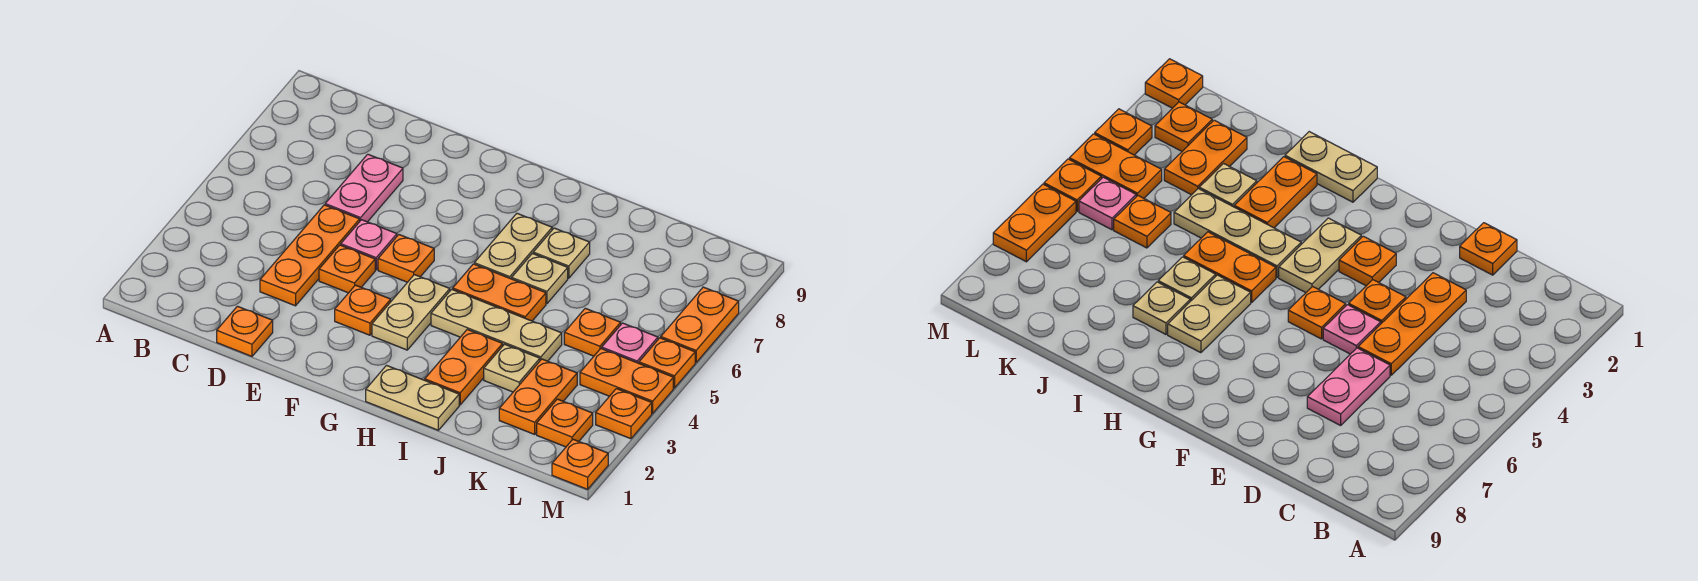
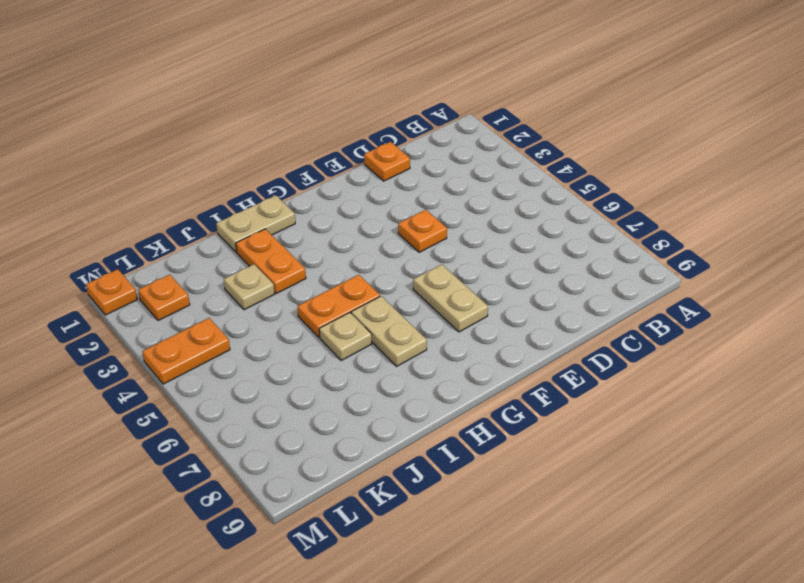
tan 1x2 plate [413,264,488,332] -> tan 1x2 plate moved to [372,275,450,350]
none -> orange 1x3 plate [260,205,360,306]
none -> pink 1x2 plate [325,154,403,222]
none -> pink 1x1 plate [341,220,397,270]

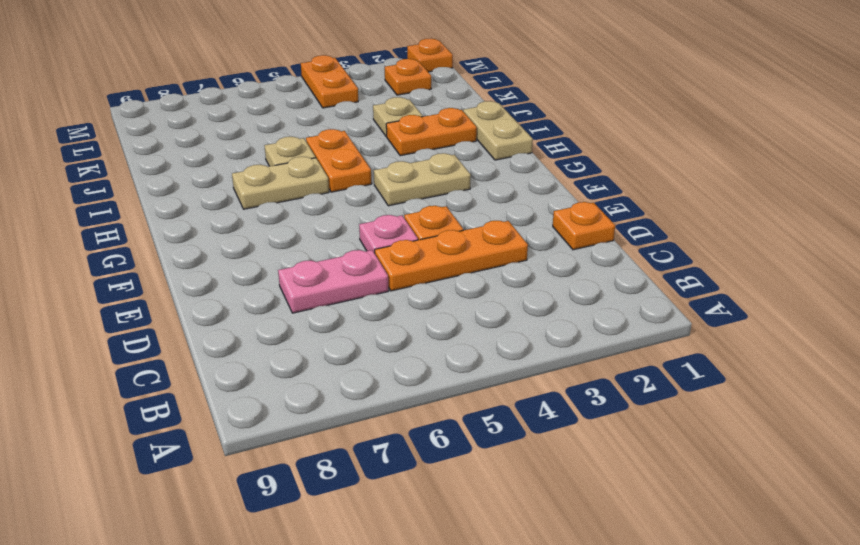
none -> orange 1x1 plate [335,285,391,335]
none -> orange 1x1 plate [378,235,434,282]
none -> tan 1x3 plate [431,289,562,361]

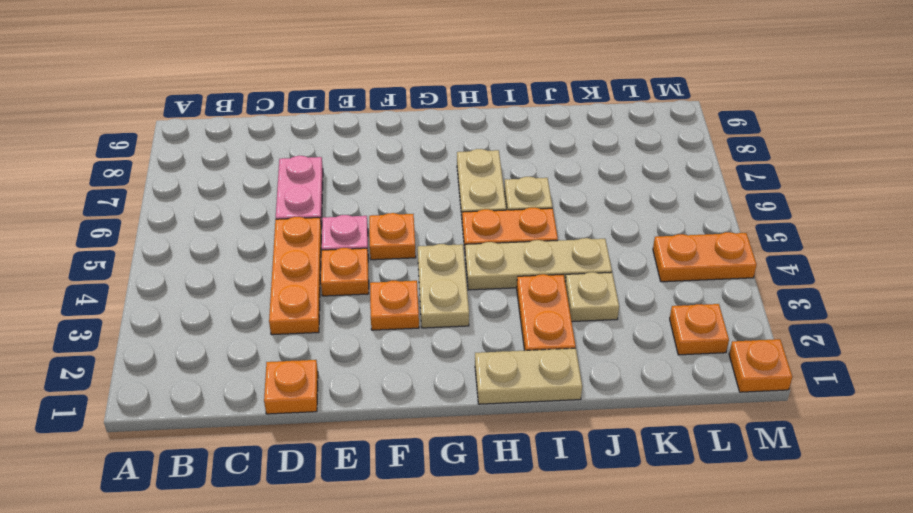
none -> tan 1x1 plate [533,228,590,278]
none -> orange 1x2 plate [499,359,577,434]
none -> orange 1x1 plate [564,308,621,356]

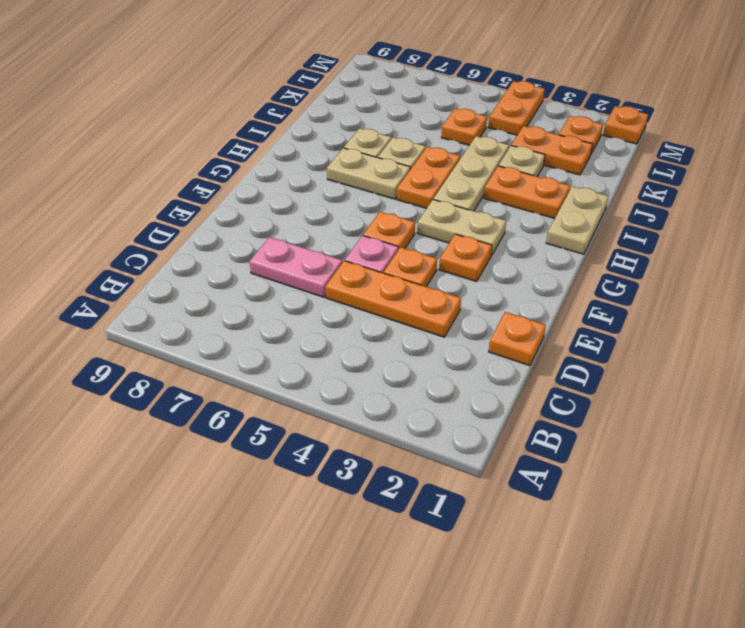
none -> pink 1x1 plate [602,323,658,363]
none -> orange 1x1 plate [596,389,652,439]
none -> orange 1x1 plate [639,338,695,388]

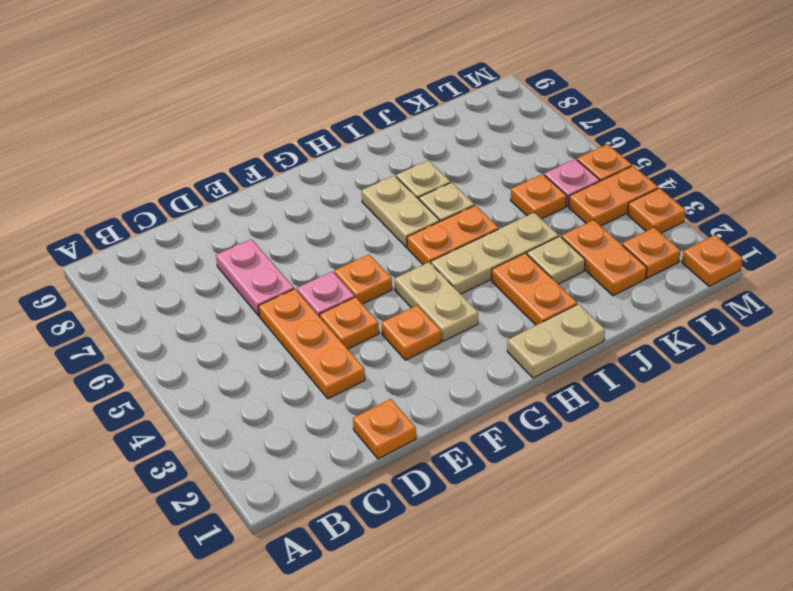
none -> orange 1x2 plate [661,287,739,363]

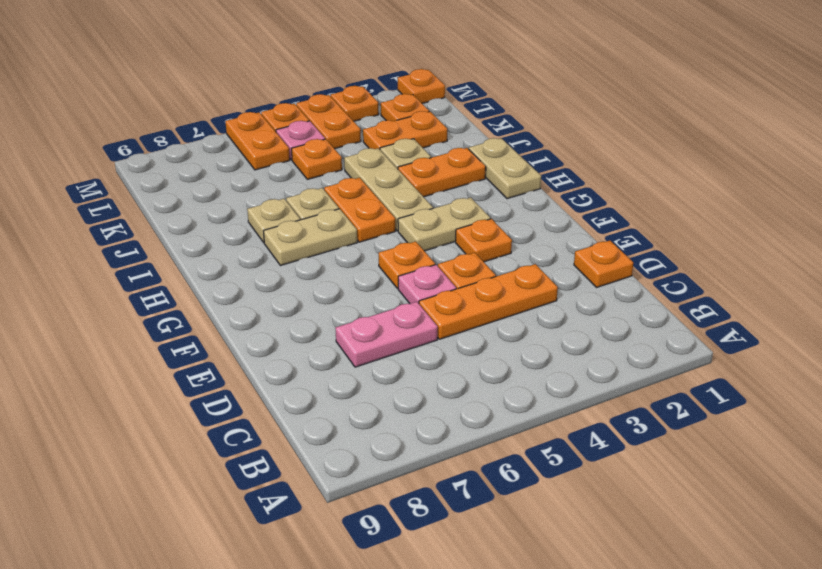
orange 1x2 plate [225,112,290,170] -> orange 1x2 plate turned to [661,287,739,363]

